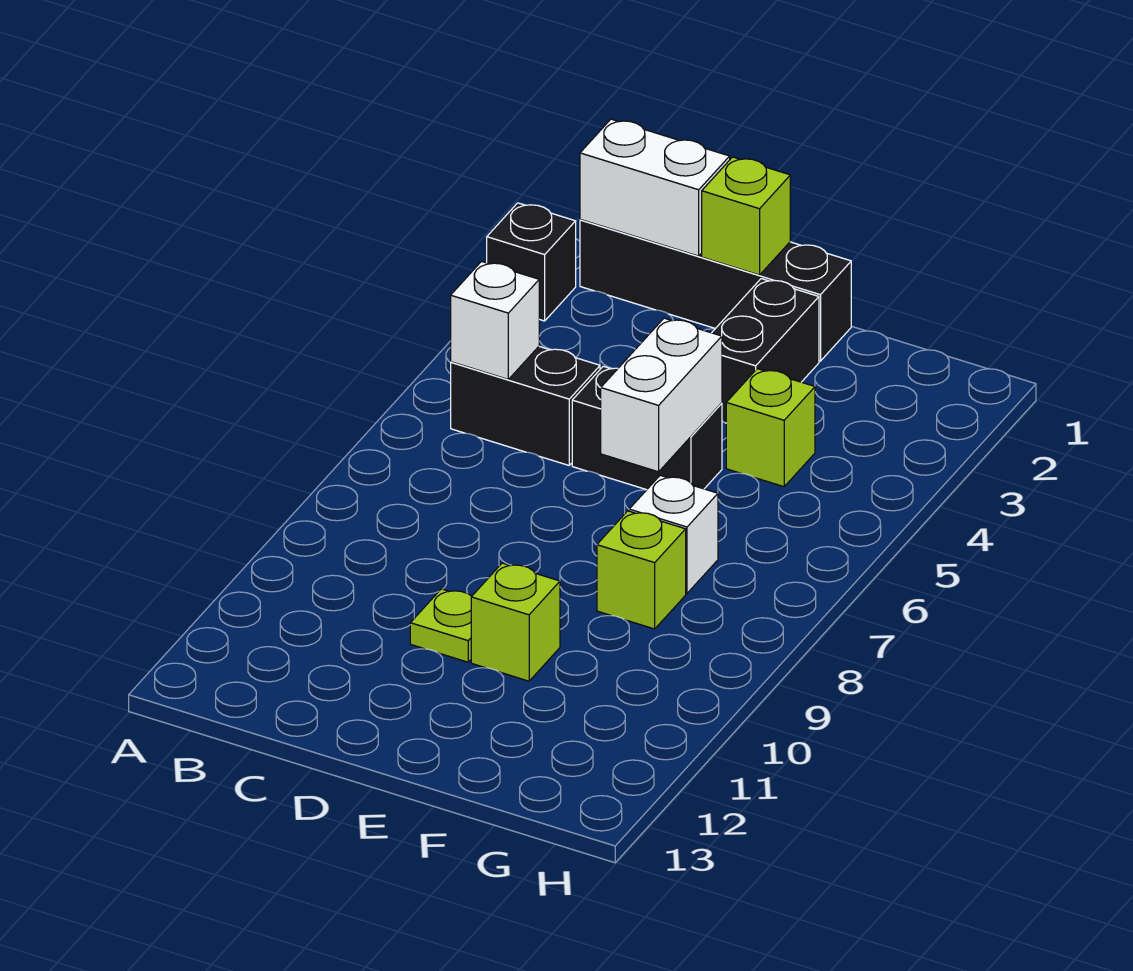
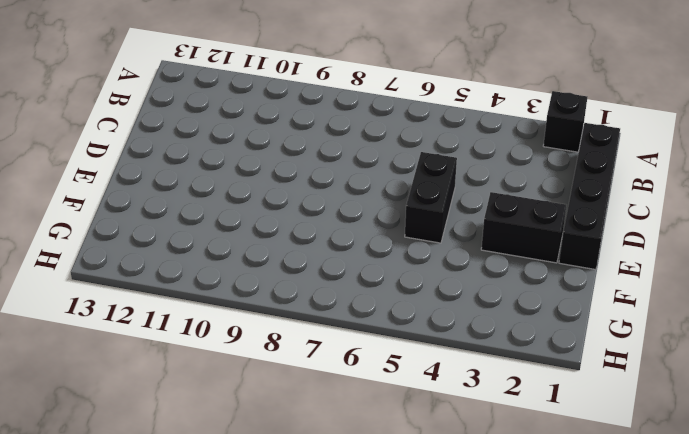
none -> black 1x2 brick [451,347,600,465]
none -> lime 1x1 plate [410,589,472,662]
none -> lime 1x1 brick [471,563,560,681]

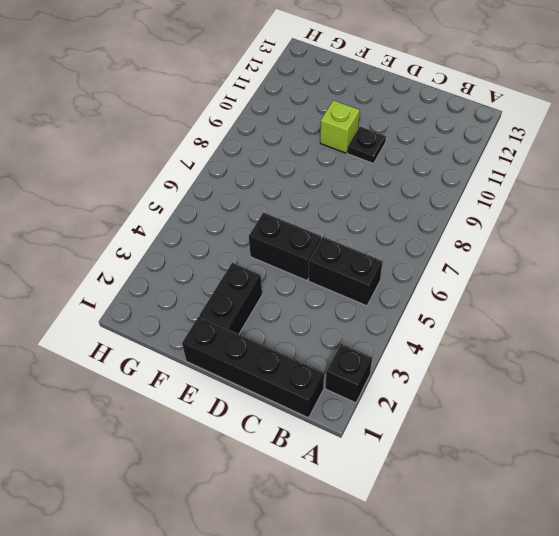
black 1x1 plate [347,127,386,164] -> lime 1x1 plate [410,589,472,662]
none -> lime 1x1 brick [726,369,815,487]
none -> white 1x1 brick [629,475,718,593]
none -> lime 1x1 brick [597,511,686,629]

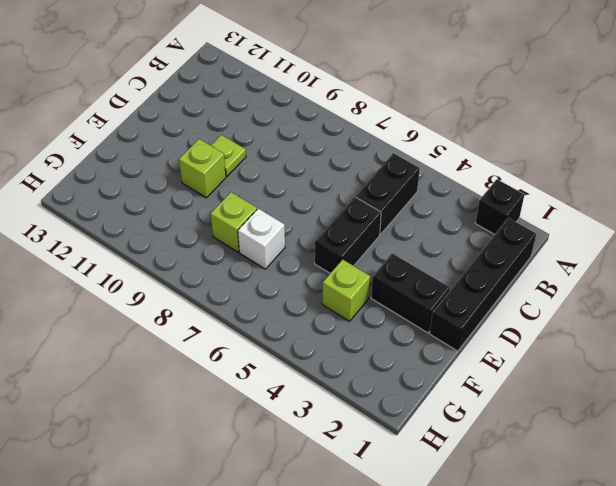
none -> white 1x2 brick [580,119,730,256]
none -> white 1x1 brick [451,261,539,379]
none -> lime 1x1 brick [702,157,790,275]

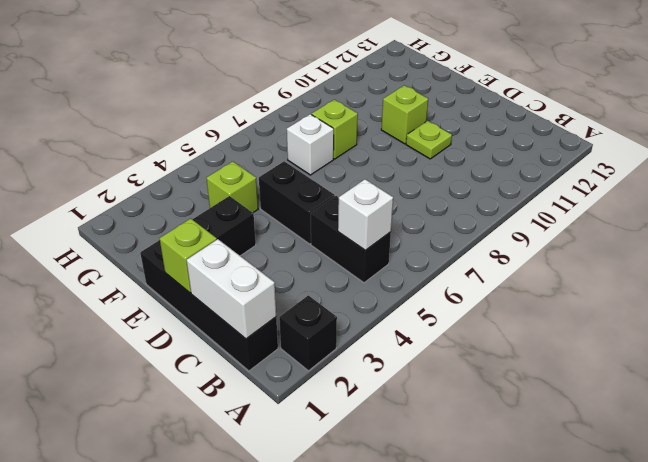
none -> white 1x2 brick [601,318,722,472]

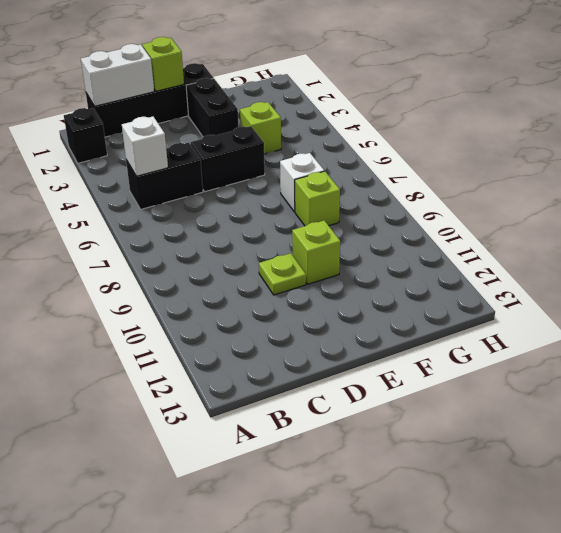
none -> white 1x2 brick [601,318,722,472]

